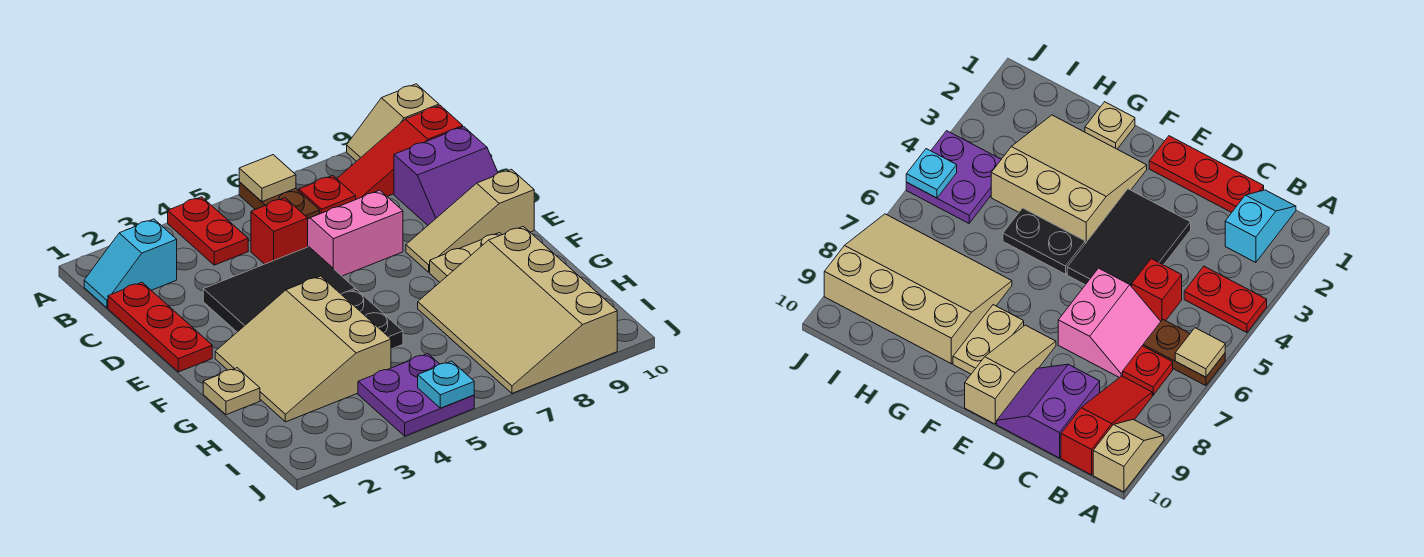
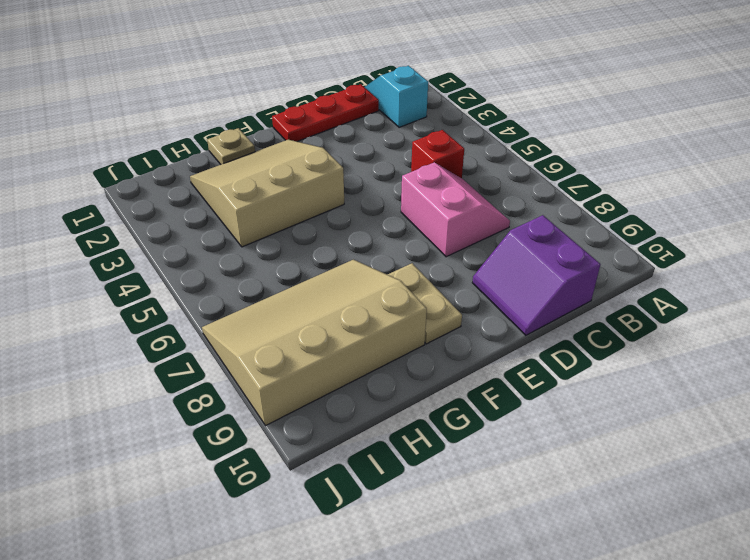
none -> red 1x2 plate [168,197,248,265]
none -> brown 1x2 plate [239,182,320,219]
none -> tan 1x2 slope [347,84,439,161]

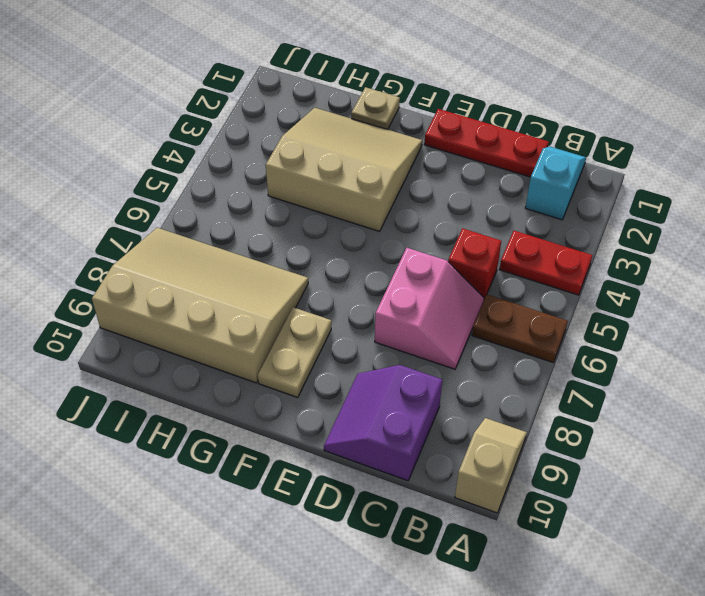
none -> red 1x1 plate [299,176,356,214]
none -> red 1x3 slope [337,105,463,199]
none -> black 2x3 tile [203,247,355,332]

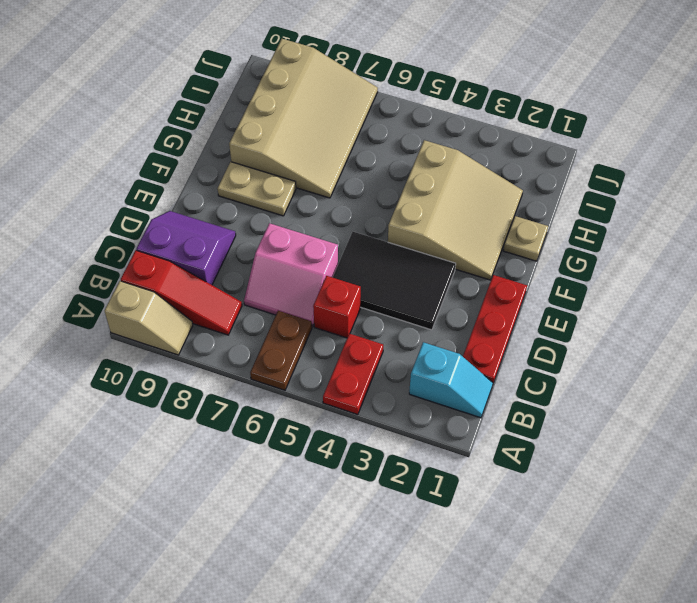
none -> red 1x1 plate [299,176,356,214]
none -> tan 1x3 slope [406,169,534,272]
none -> black 1x2 plate [341,290,403,349]

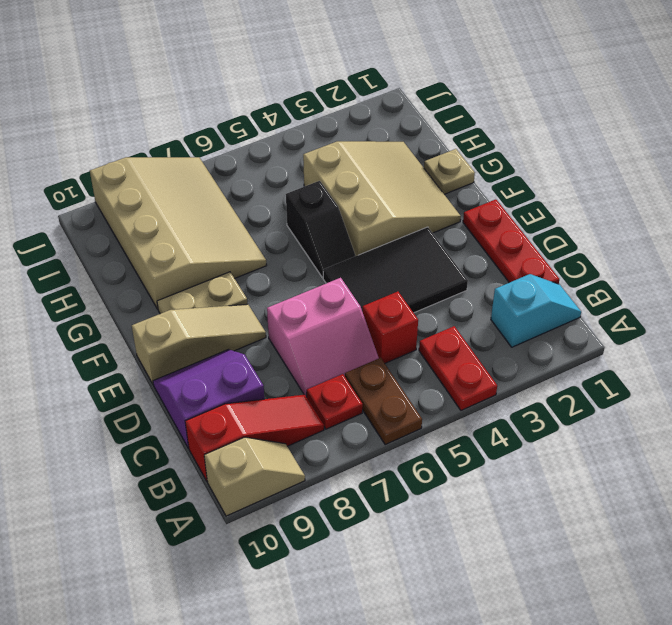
black 1x2 slope [286,181,355,278] -> black 1x2 plate [341,290,403,349]
none -> purple 2x2 plate [358,354,474,436]
none -> tan 1x1 tile [239,155,296,202]
none -> cyan 1x1 plate [418,361,474,408]

